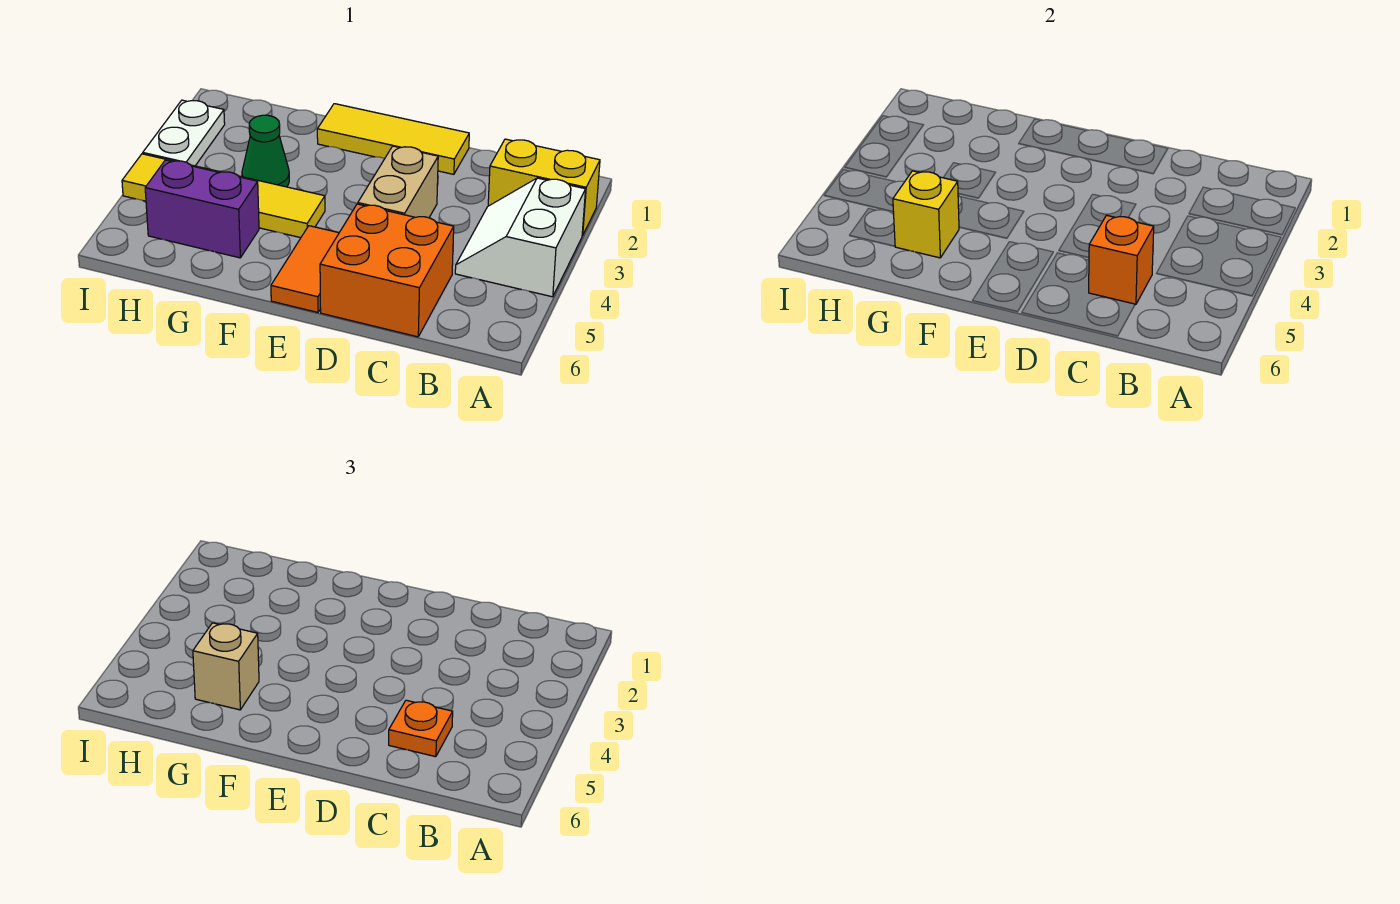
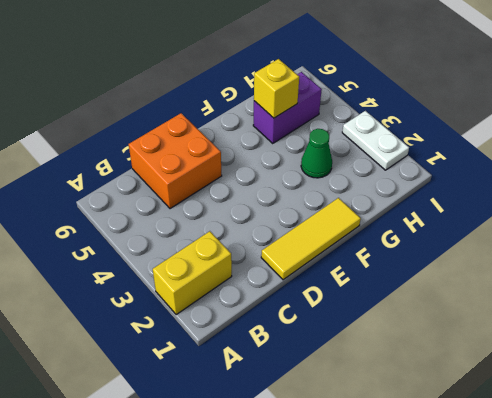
none -> white 2x2 slope [455,178,586,297]
none -> tan 1x2 brick [358,146,438,218]
none -> orange 1x2 tile [271,226,339,312]

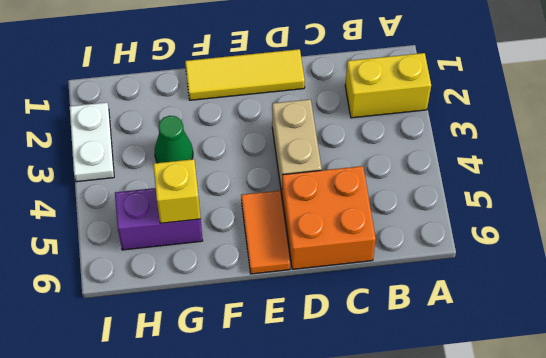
none -> white 2x2 slope [455,178,586,297]
none -> yellow 1x4 tile [122,154,325,238]
none -> orange 1x1 brick [1089,215,1154,305]

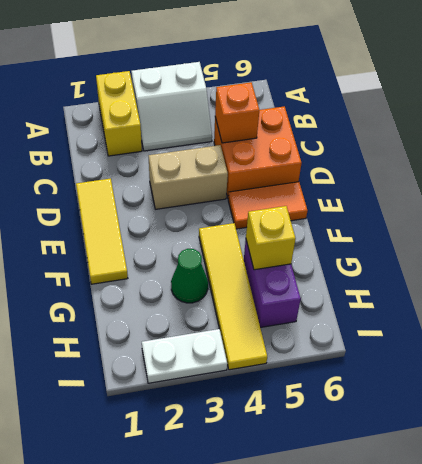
none -> orange 1x1 plate [389,700,453,757]
none -> tan 1x1 brick [193,623,259,710]

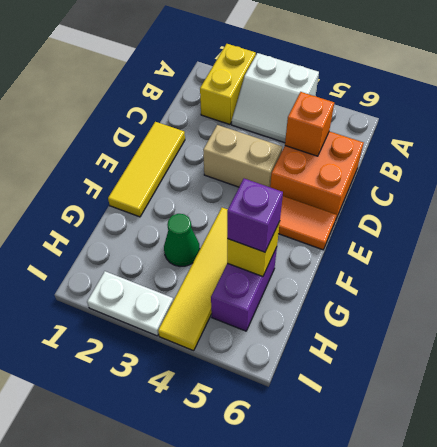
purple 1x1 brick [227,179,283,252] -> tan 1x1 brick [193,623,259,710]
none -> orange 1x1 plate [389,700,453,757]

